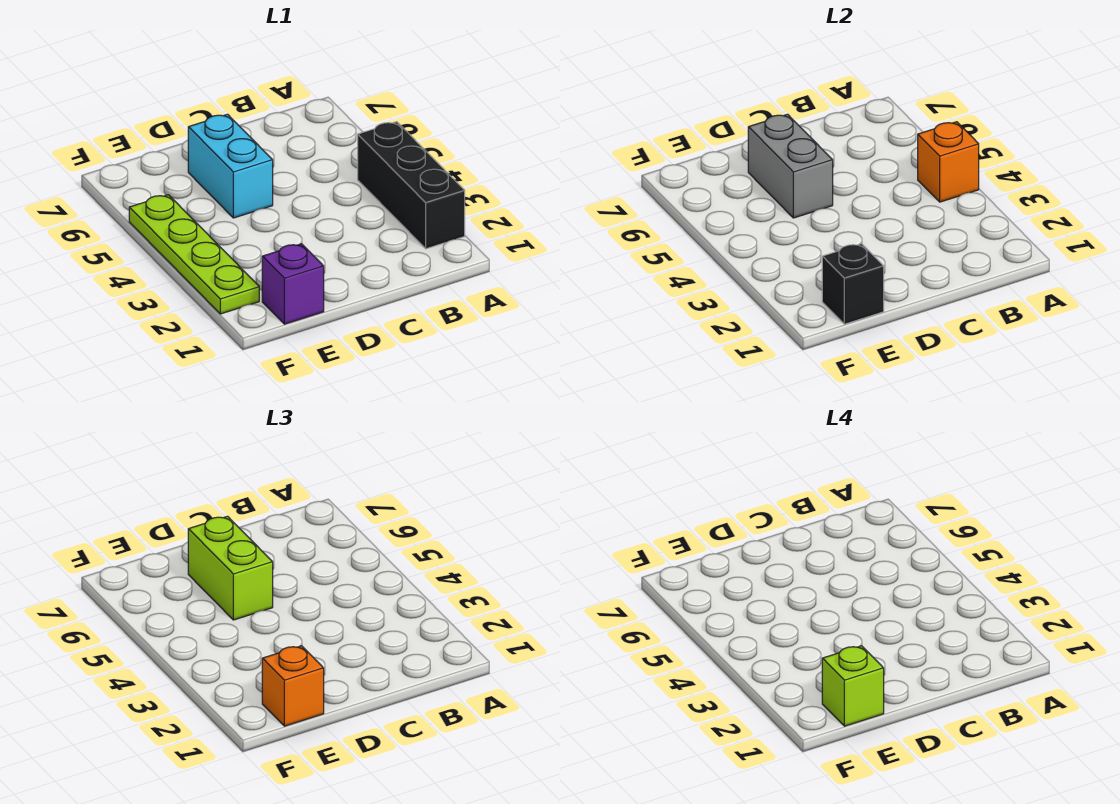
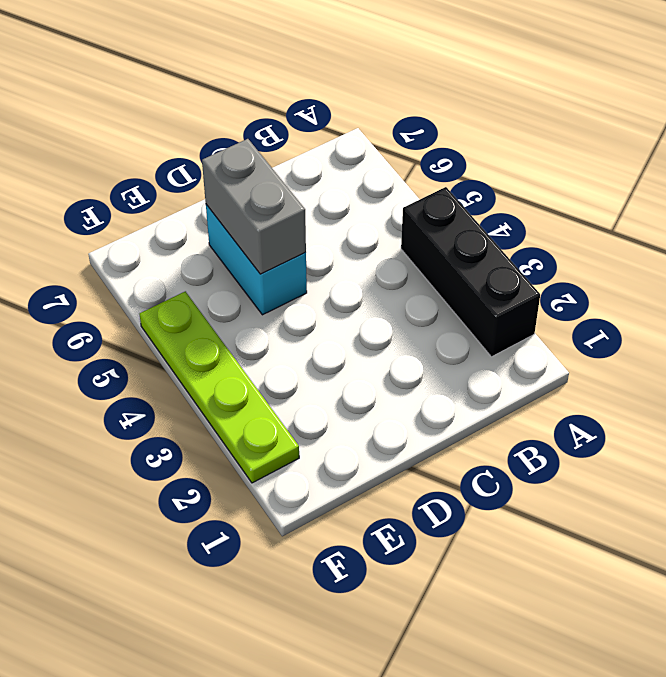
none -> purple 1x1 brick [262,244,324,324]
none -> orange 1x1 brick [918,122,979,202]

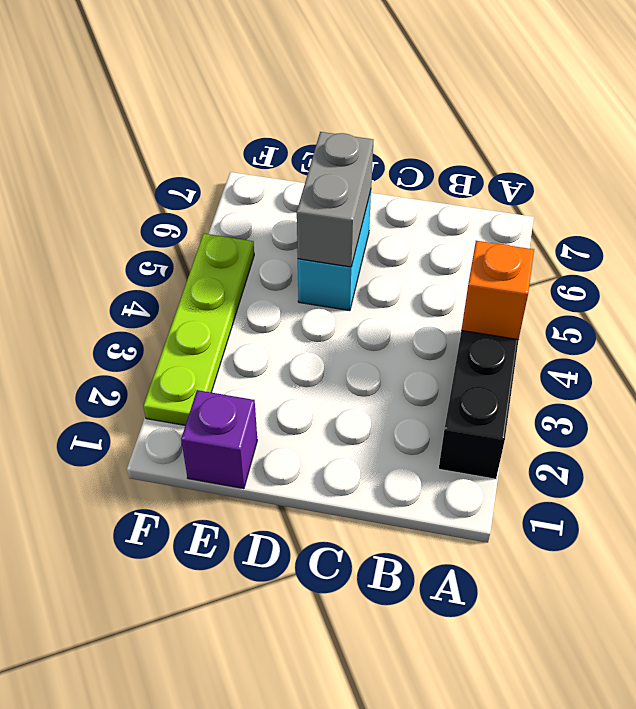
none -> black 1x1 brick [822,244,884,324]
none -> lime 1x2 brick [188,516,273,620]

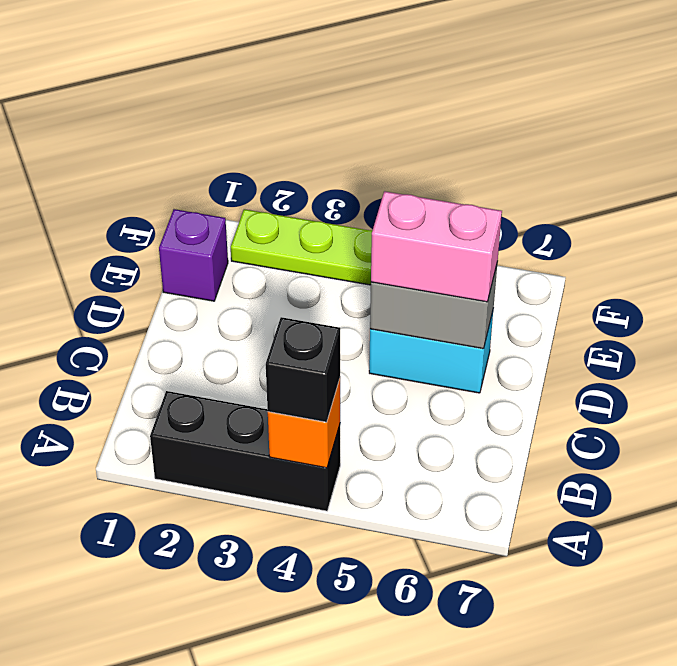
black 1x1 brick [266,317,340,422] -> black 1x1 brick moved to [822,244,884,324]
pink 1x2 brick [371,191,502,302] -> lime 1x2 brick [188,516,273,620]
none -> orange 1x1 brick [262,646,324,726]
none -> lime 1x1 brick [822,646,884,726]

